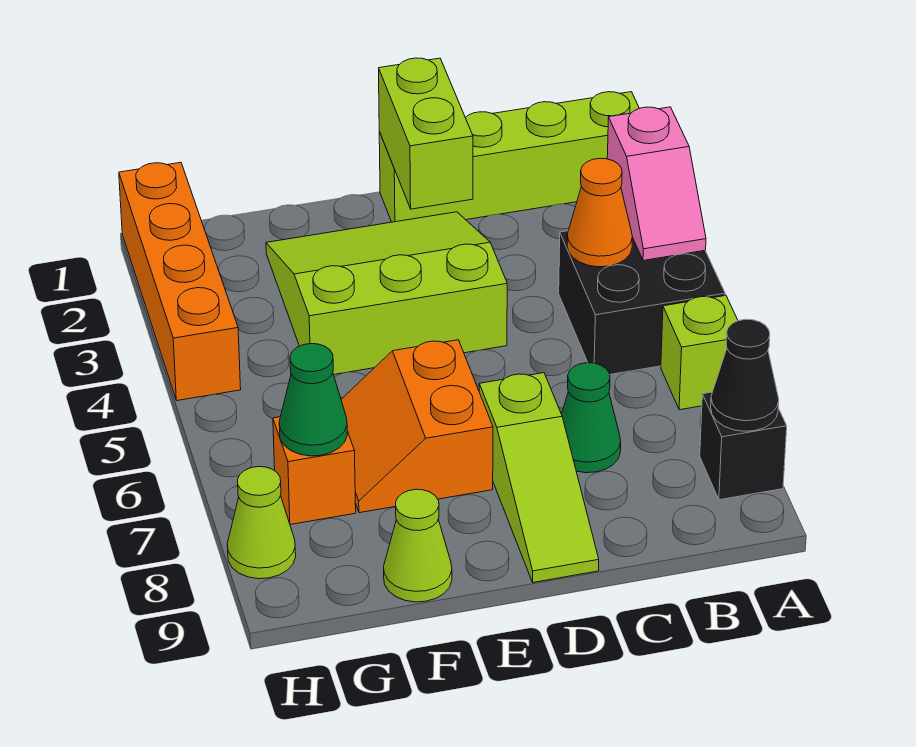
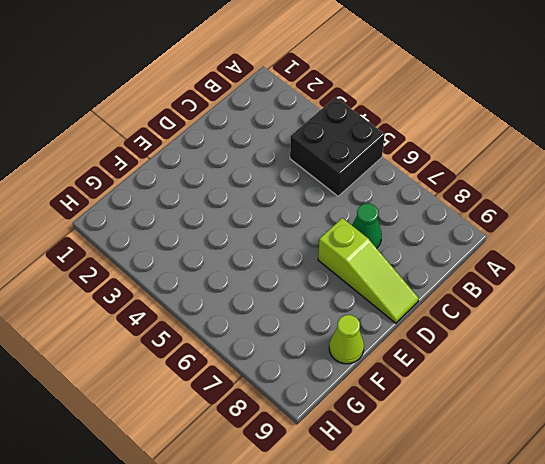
none -> lime 1x4 brick [379,92,639,222]
none -> lime 1x1 brick [661,296,738,410]
none -> black 1x1 brick [700,392,787,500]

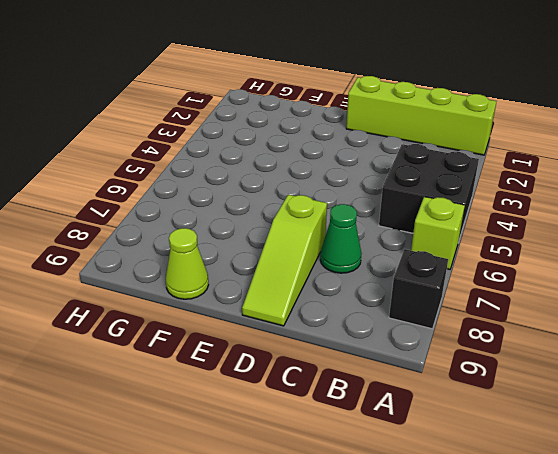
none -> lime 3x3 slope [266,212,507,375]
none -> orange 2x2 slope [341,340,493,513]
none -> orange 1x1 brick [273,417,356,525]

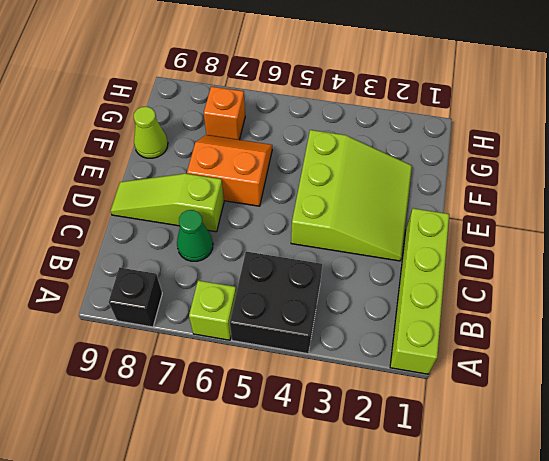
none -> orange 1x4 brick [119,162,241,401]
none -> lime 1x1 cone [227,467,296,579]
none -> pink 1x2 slope [607,107,706,261]

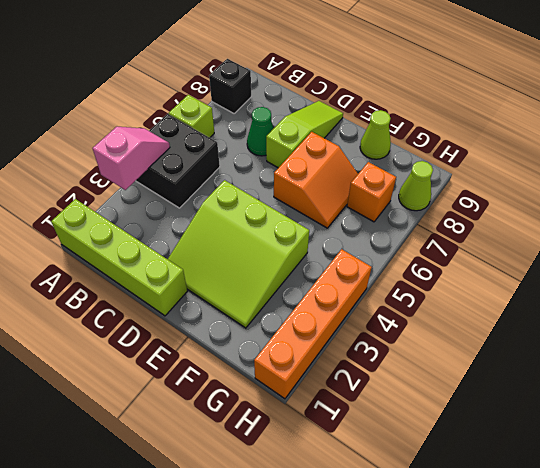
none -> black 1x1 cone [711,319,779,431]
none -> orange 1x1 cone [567,158,632,267]
none -> lime 1x2 brick [379,58,473,209]

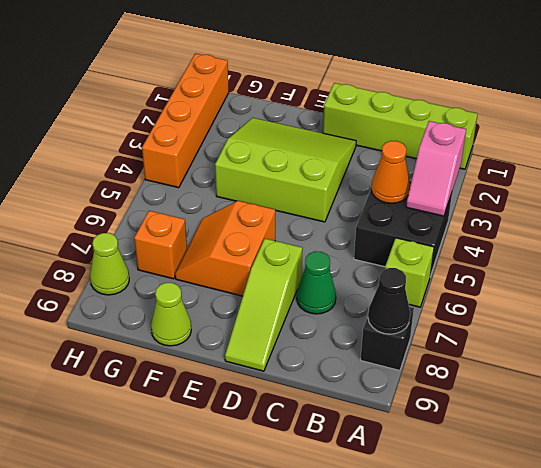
none -> lime 1x2 brick [379,58,473,209]
none -> green 1x1 cone [279,344,347,456]

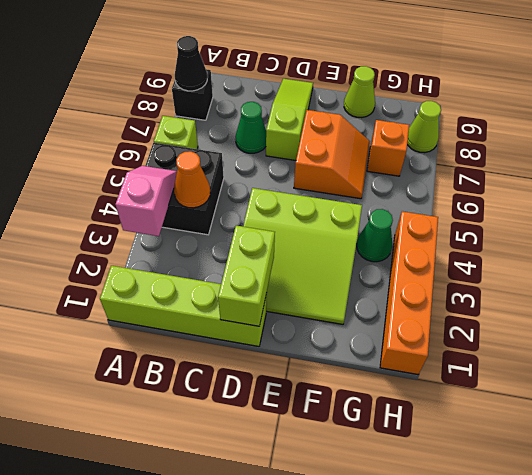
green 1x1 cone [357,209,393,262] -> green 1x1 cone moved to [279,344,347,456]

